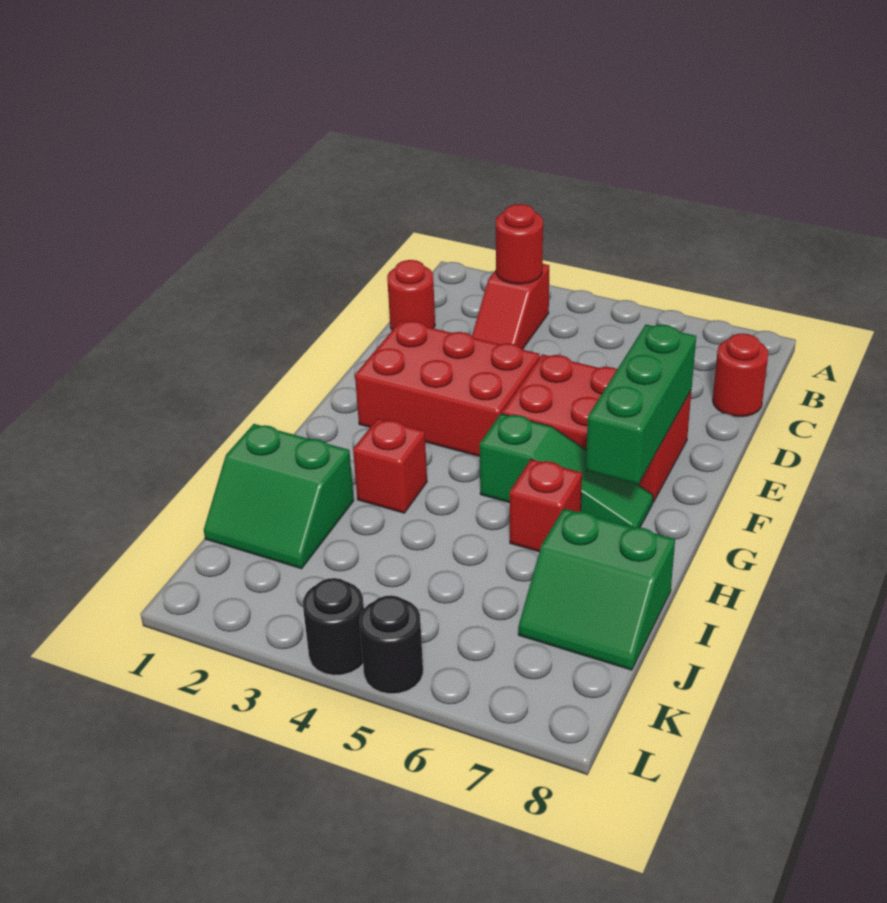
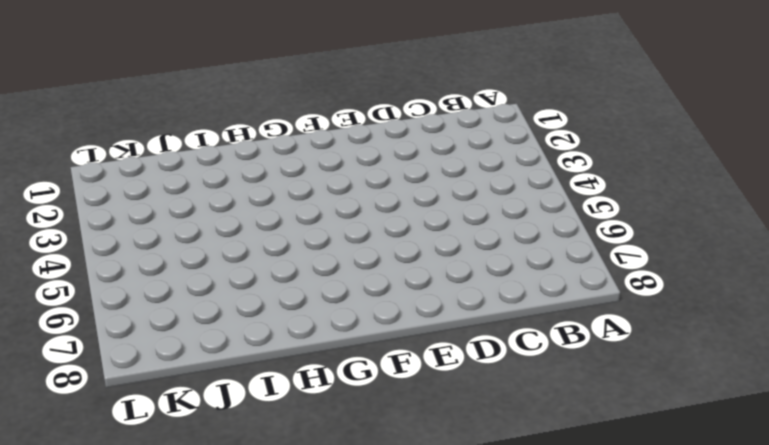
none -> red 1x2 slope [472,264,549,350]
none -> red 1x1 round brick [387,260,435,330]
none -> red 1x1 round brick [713,334,768,417]

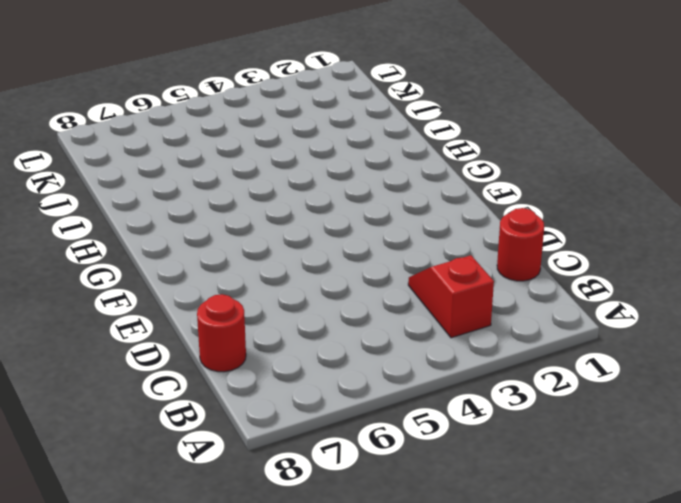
none -> red 2x3 brick [355,321,540,457]
none -> red 2x3 brick [502,354,692,502]
none -> green 1x3 slope [480,413,653,528]

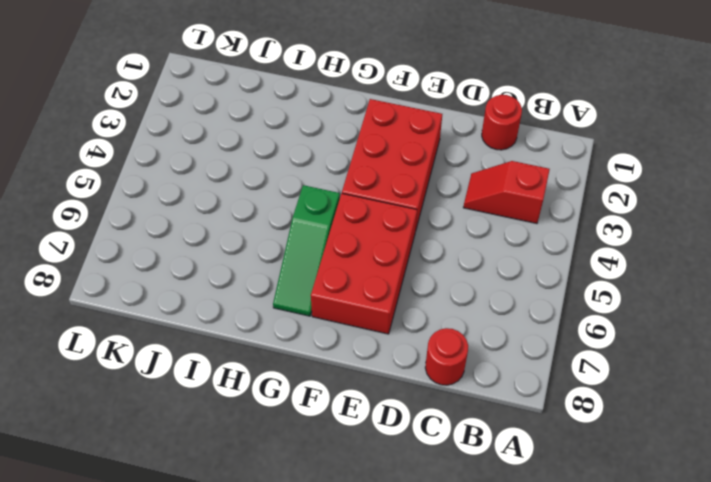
none -> red 1x1 brick [353,419,427,513]
none -> red 1x1 brick [510,459,582,552]
none -> green 2x2 slope [204,424,354,569]

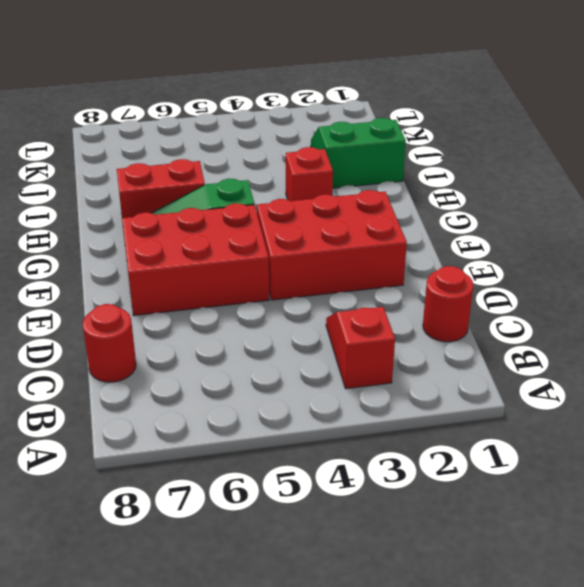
red 1x2 brick [117,159,205,218] -> red 1x1 brick [510,459,582,552]
none -> green 2x2 slope [518,509,675,670]
none -> black 1x1 round brick [303,578,364,675]
none -> black 1x1 round brick [360,595,423,694]

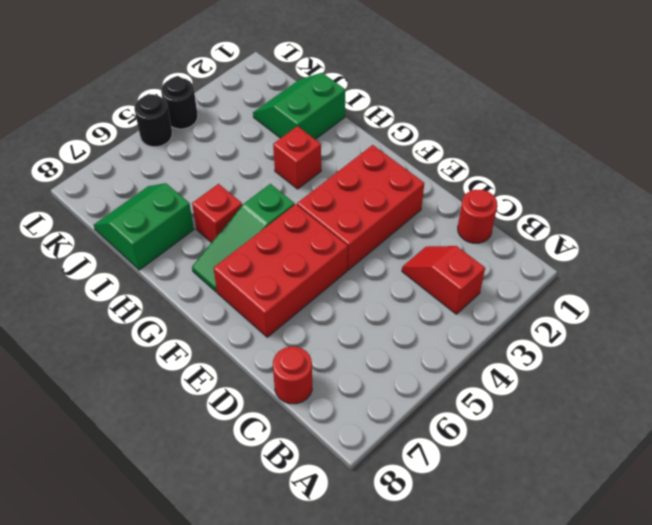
none -> red 1x1 round brick [496,204,543,284]
none -> green 1x3 brick [586,325,696,485]

